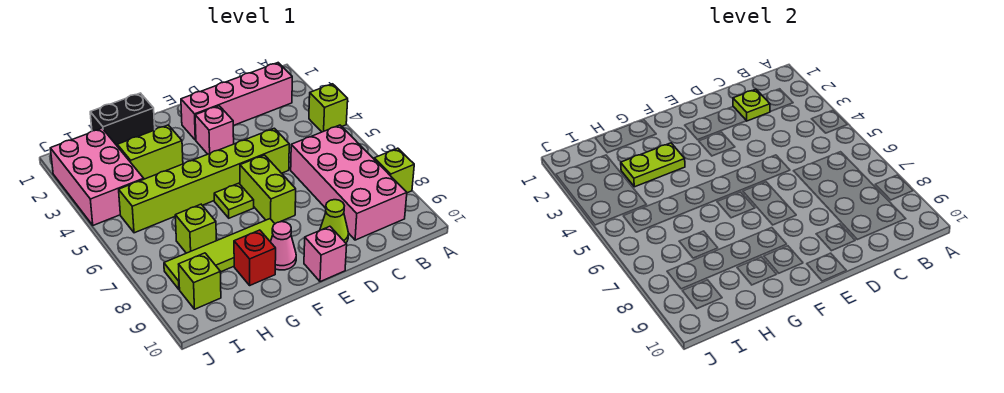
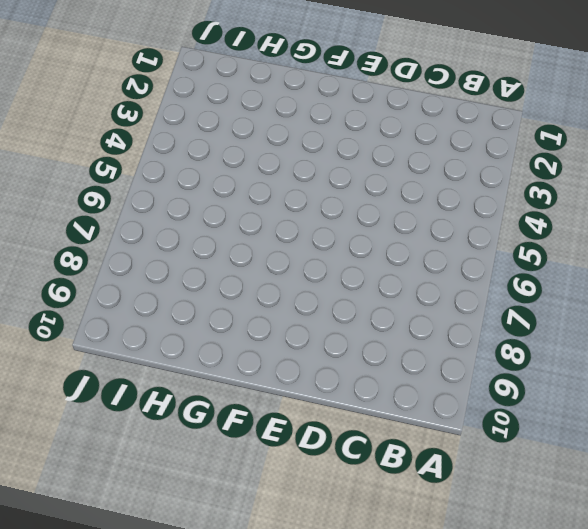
none -> lime 1x1 brick [309,84,348,132]
none -> lime 1x1 brick [374,148,414,193]
none -> pink 1x4 brick [181,63,292,140]

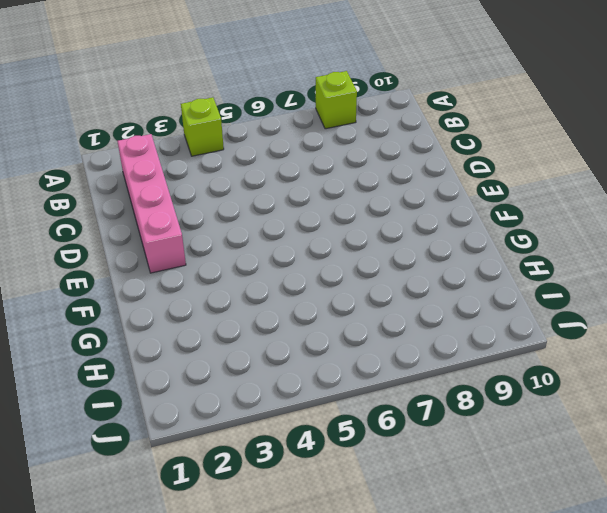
none -> pink 2x4 brick [291,125,407,240]
none -> lime 1x6 brick [119,128,289,233]
none -> lime 1x1 cone [320,200,348,243]

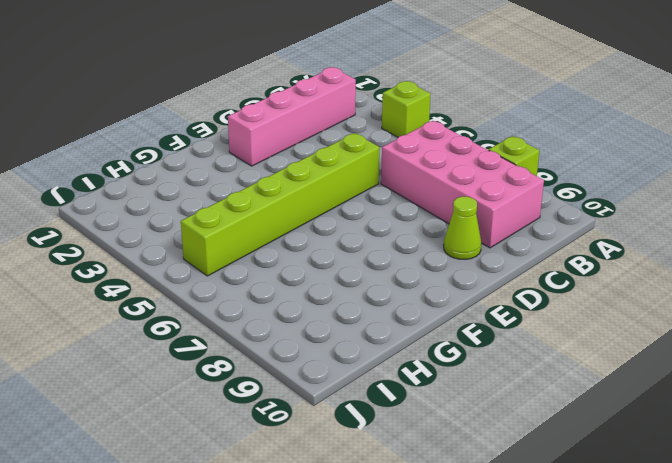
none -> pink 1x1 brick [195,106,234,154]
none -> lime 1x2 brick [240,155,296,224]
none -> pink 1x1 brick [304,226,347,282]

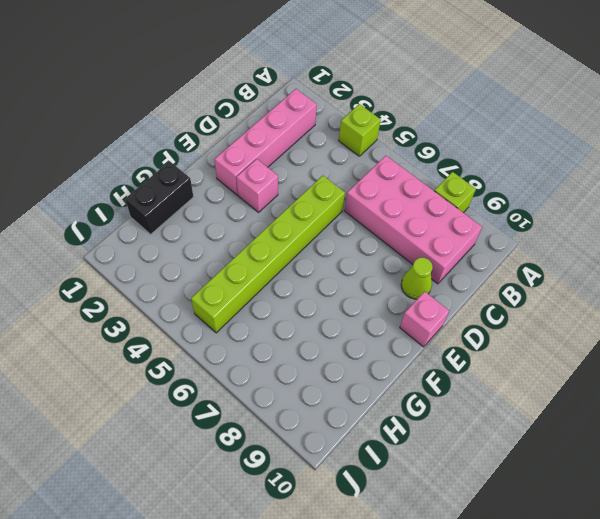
none -> lime 1x2 brick [240,155,296,224]
none -> lime 1x1 plate [214,183,254,218]
none -> lime 1x4 tile [164,219,275,289]

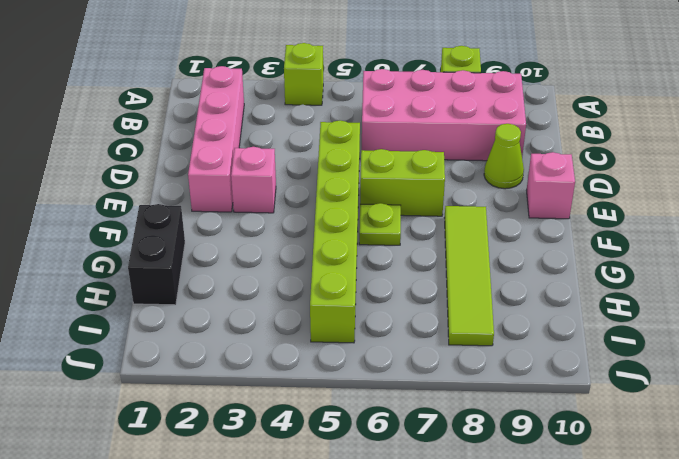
none -> pink 1x1 cone [271,222,296,270]
none -> lime 1x2 brick [117,125,183,179]
none -> red 1x1 brick [234,230,276,285]

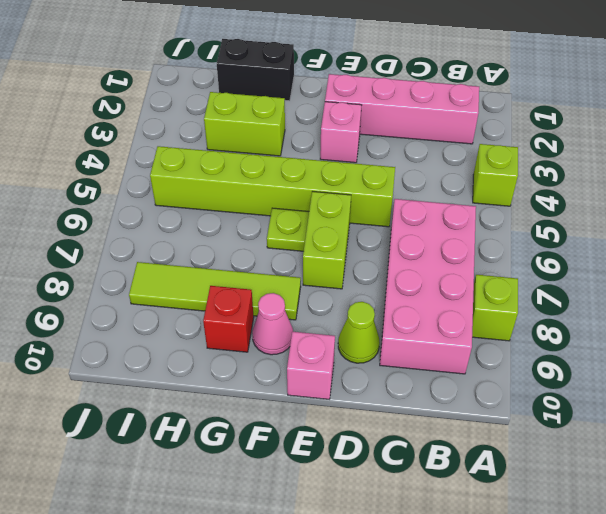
none -> lime 1x1 brick [175,204,216,253]
none -> pink 2x3 brick [50,128,144,225]
none -> lime 1x1 brick [179,253,221,309]

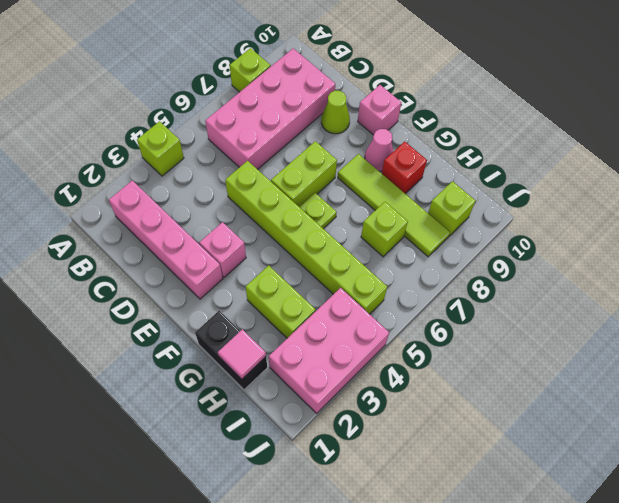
pink 1x1 tile [218,329,266,379] -> none
none -> lime 1x1 plate [733,89,770,121]
none -> lime 1x2 plate [621,143,685,187]

